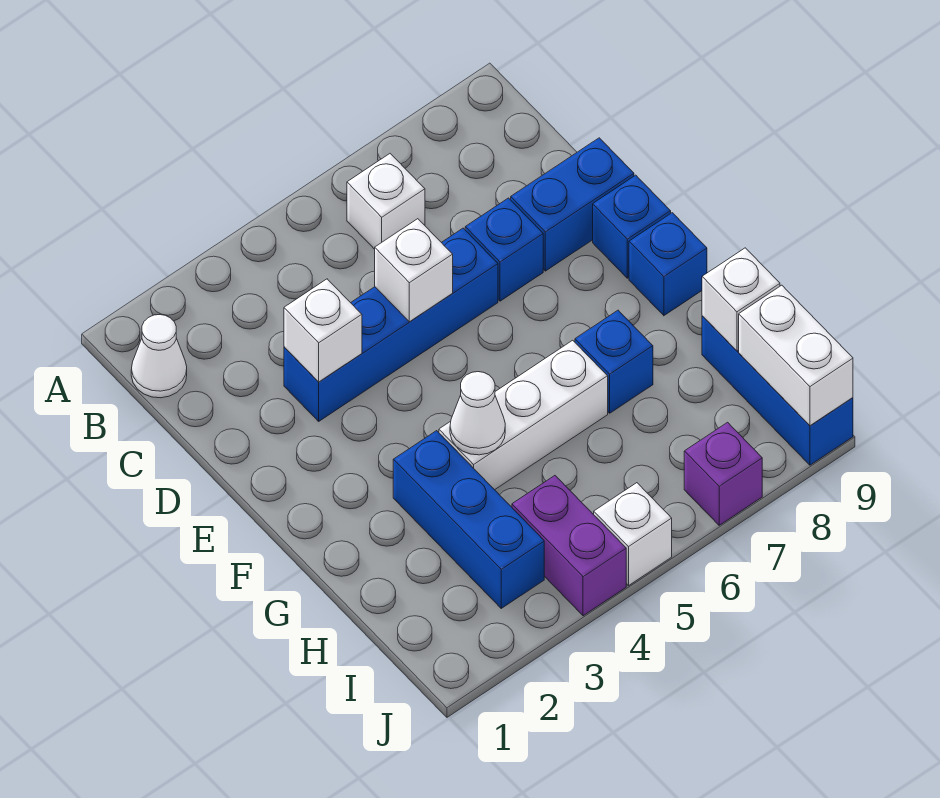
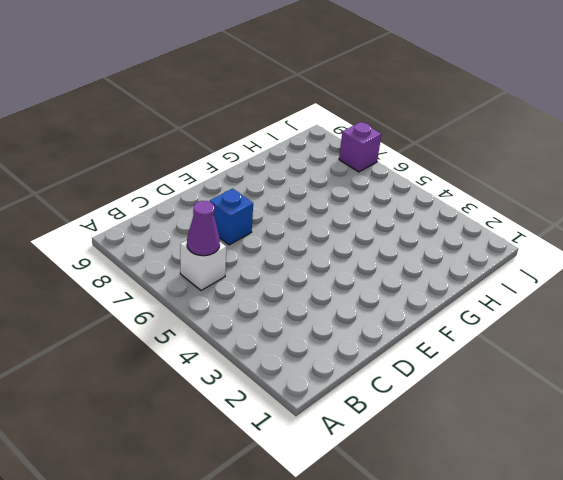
purple 1x1 cone [187,201,220,256] -> none
none -> white 1x1 cone [131,315,187,398]
none -> blue 1x4 brick [284,228,498,421]
none -> blue 1x2 brick [511,138,634,271]

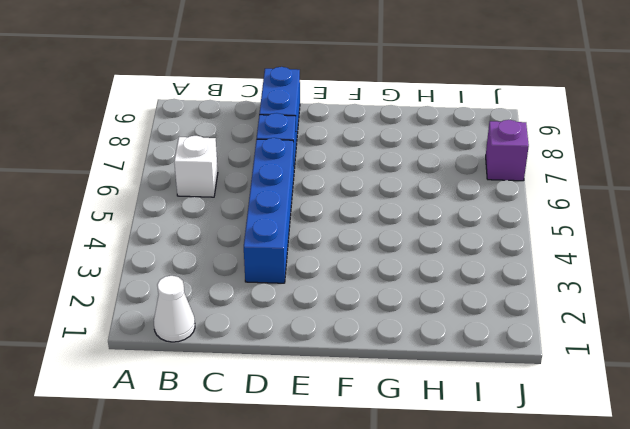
none -> blue 1x1 brick [593,175,671,278]
none -> blue 1x1 brick [629,213,707,315]
none -> blue 1x3 brick [393,431,544,608]

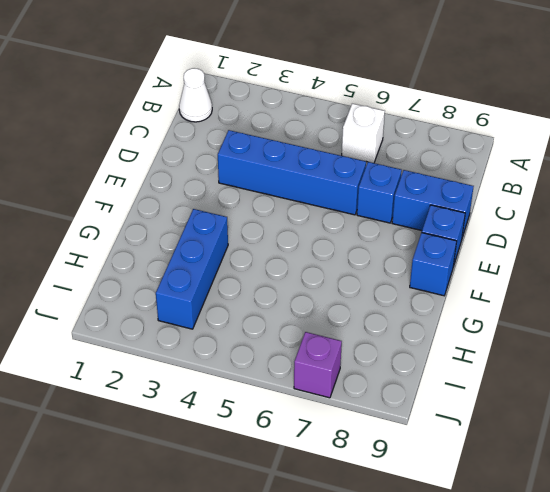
none -> white 1x3 brick [439,340,608,490]
none -> blue 1x1 brick [575,310,653,413]
none -> blue 1x3 brick [702,316,853,465]

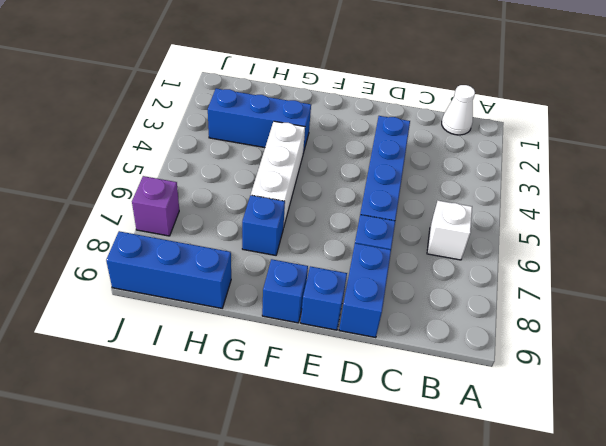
none -> purple 1x2 brick [512,476,626,616]
none -> white 1x1 brick [594,483,672,586]
none -> white 1x1 brick [284,279,362,382]

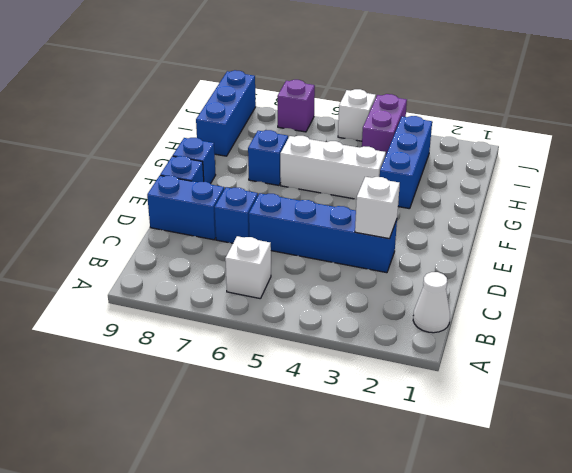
none -> white 1x1 brick [375,219,453,322]
none -> white 1x1 cone [450,372,505,455]
none -> white 1x1 brick [702,248,780,351]

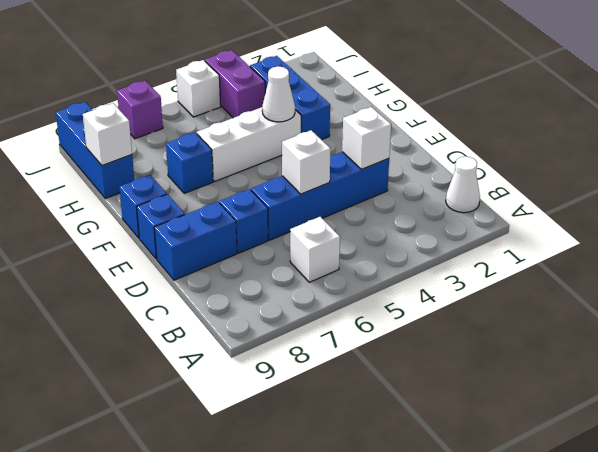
none -> white 1x2 brick [739,285,853,426]

